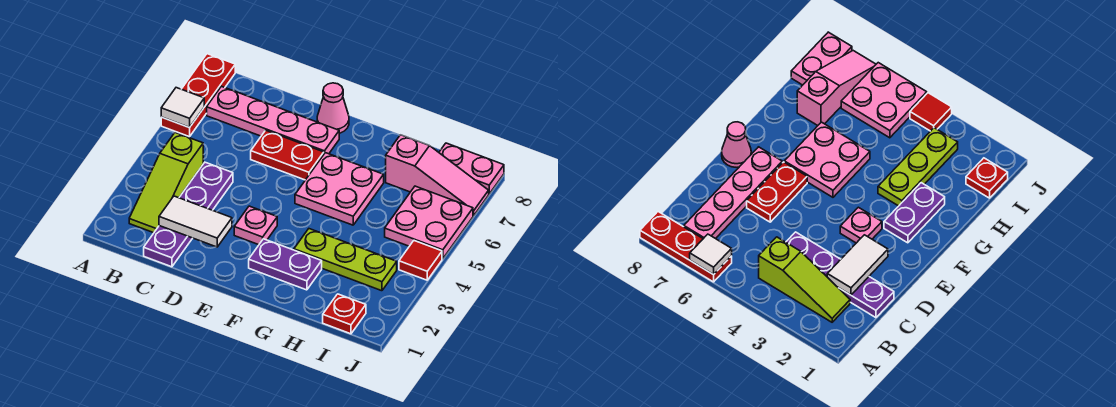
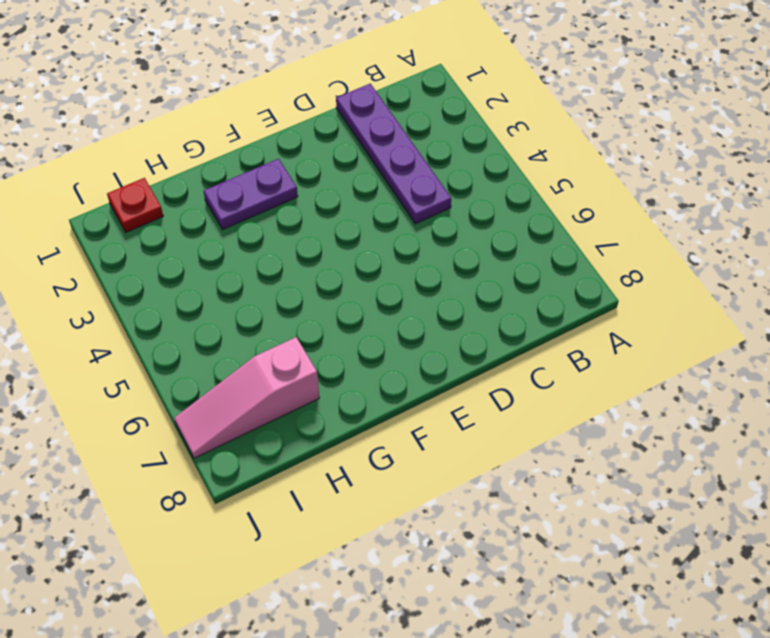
none -> red 1x3 plate [161,54,235,137]
none -> lime 1x3 slope [129,133,203,233]
none -> pink 1x4 plate [207,86,339,154]

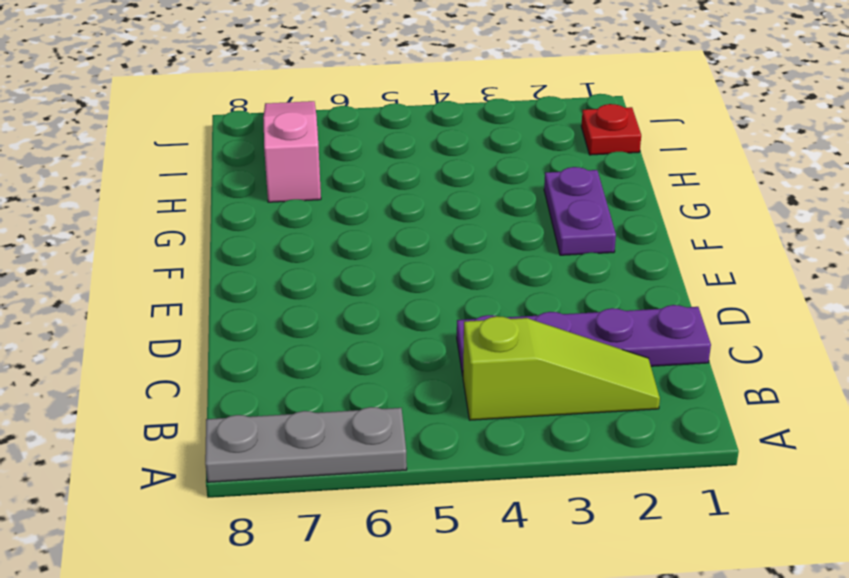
grey 1x3 plate [205,407,407,482] -> red 1x3 plate [161,54,235,137]
none -> pink 1x4 plate [207,86,339,154]
none -> red 1x2 plate [251,130,324,180]
none -> pink 1x1 plate [234,206,277,245]

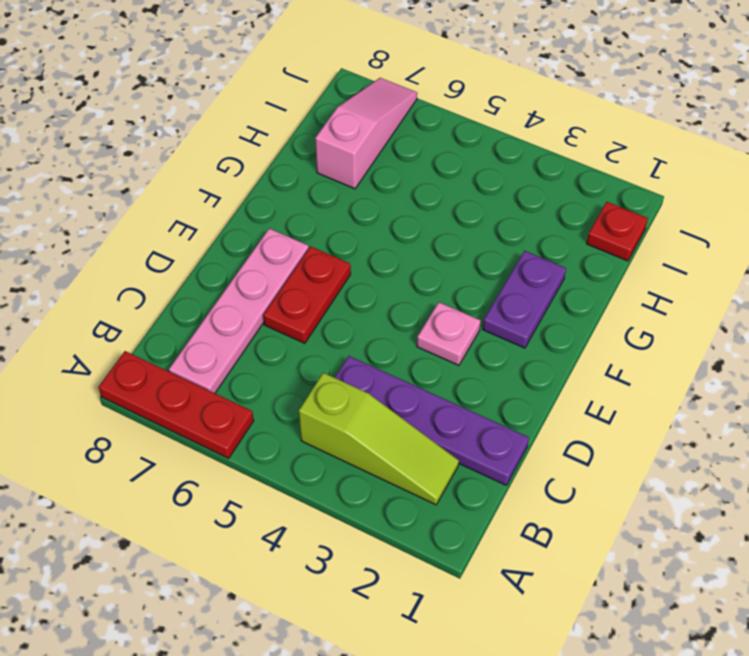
none -> pink 1x1 cone [317,83,349,133]
none -> pink 2x2 plate [295,153,384,225]
none -> lime 1x3 plate [294,229,397,291]

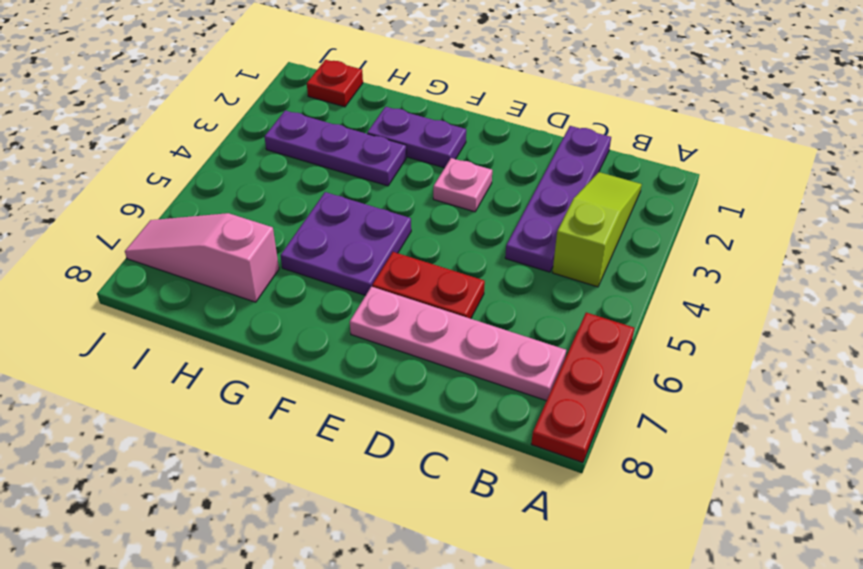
purple 2x2 plate [280,192,411,295] -> pink 2x2 plate [295,153,384,225]
purple 1x3 plate [264,110,406,186] -> lime 1x3 plate [294,229,397,291]
none -> pink 1x1 cone [317,83,349,133]
none -> pink 2x2 plate [385,186,473,259]
none -> pink 1x2 plate [439,143,504,194]

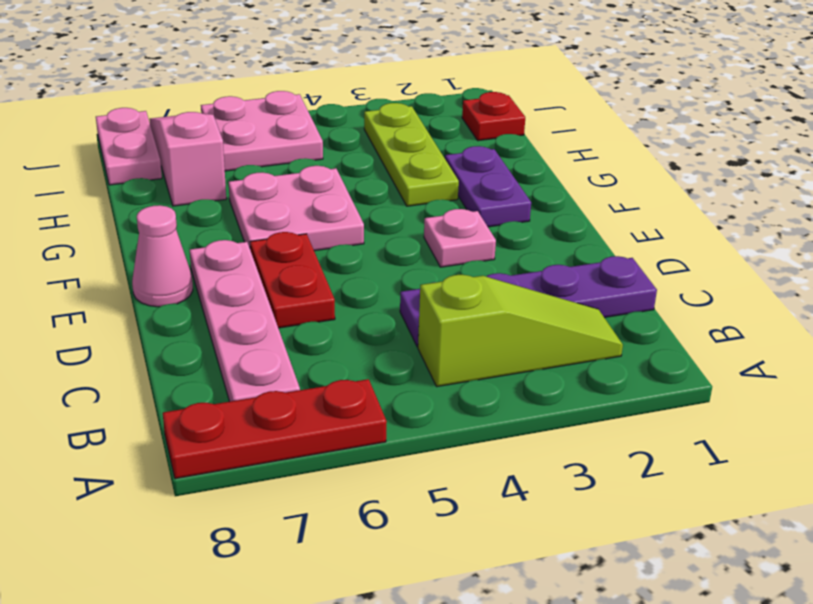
none -> red 1x1 tile [399,241,442,280]
none -> white 1x1 tile [161,88,204,127]
none -> white 1x2 tile [159,196,232,247]

